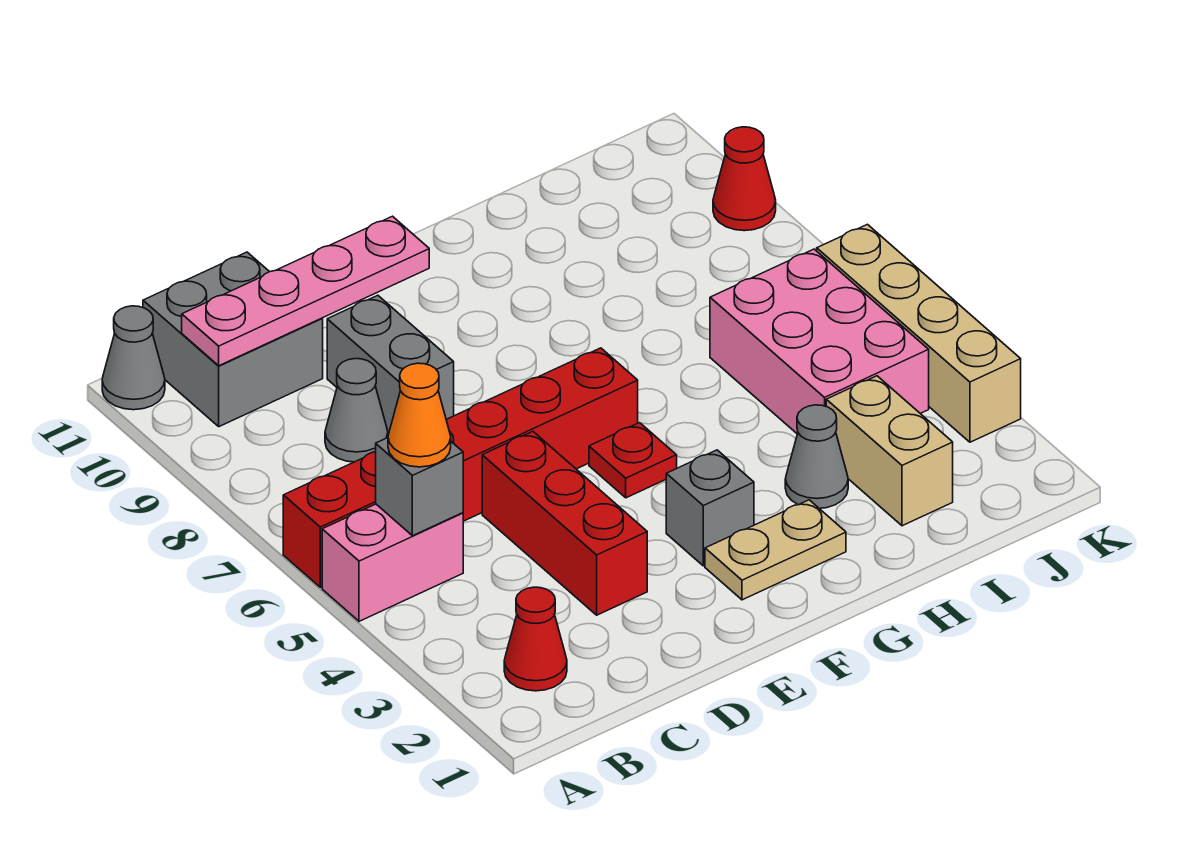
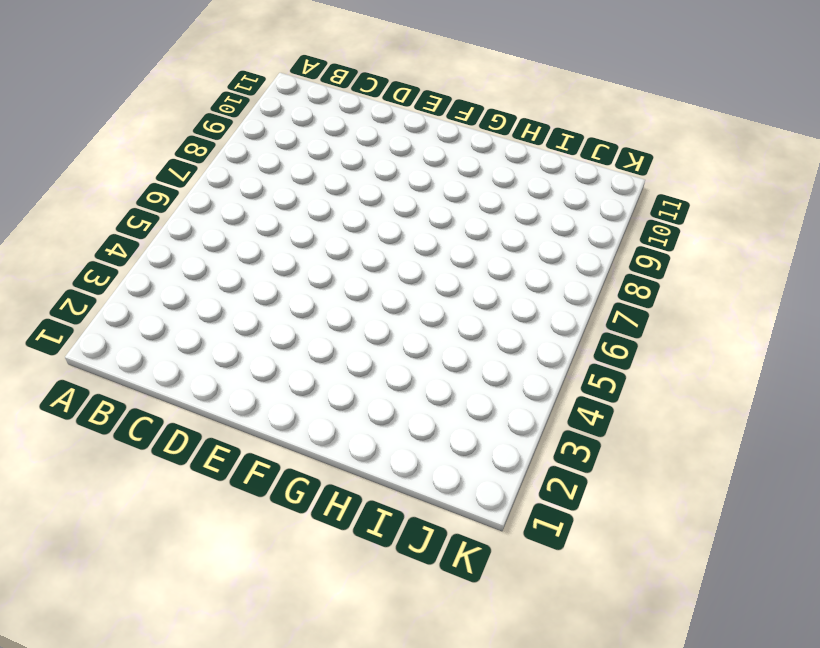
none -> pink 1x2 brick [322,504,463,621]
none -> red 1x6 brick [283,348,638,587]
none -> grey 1x1 cone [102,306,165,410]

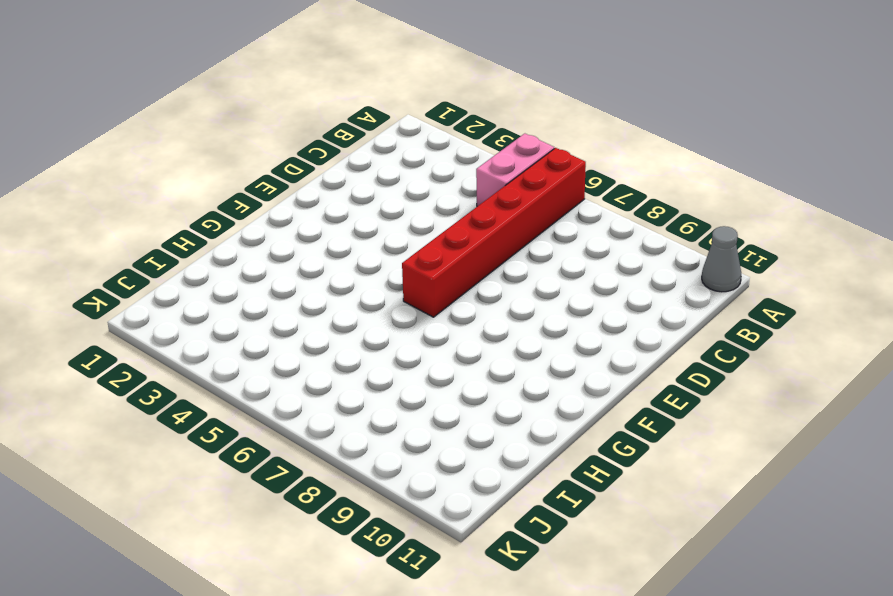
none -> red 1x1 cone [504,587,567,691]
none -> grey 2x2 brick [143,252,323,427]
none -> grey 1x1 cone [325,359,388,462]

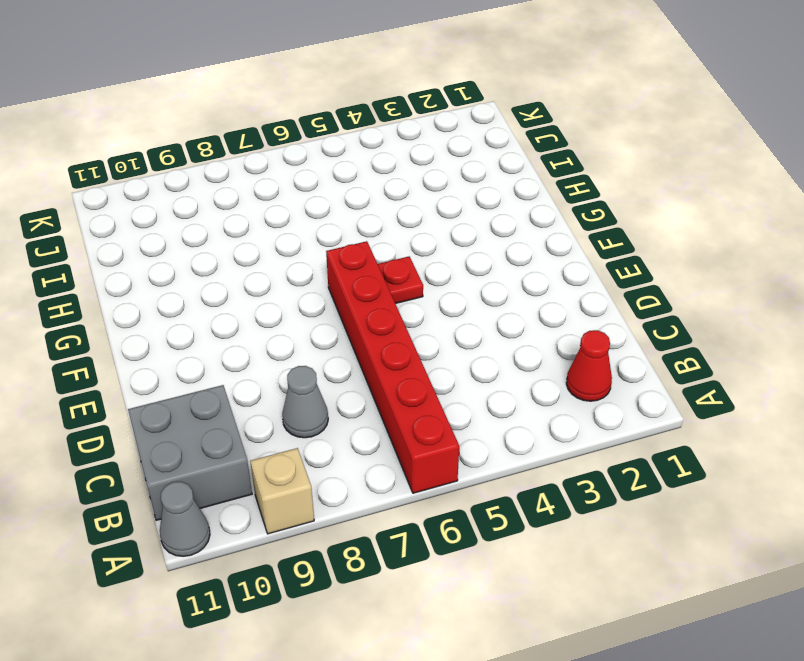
tan 1x1 brick [250,448,314,534] -> none
none -> pink 1x2 brick [322,504,463,621]
none -> red 1x3 brick [482,431,647,615]
none -> grey 1x2 brick [327,295,454,433]

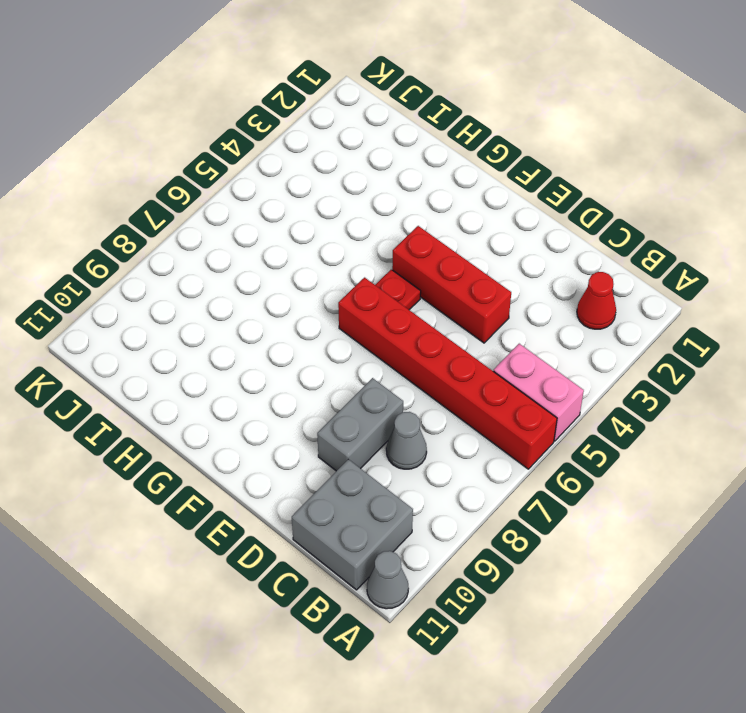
red 1x3 brick [392,226,511,343] -> red 1x3 brick turned to [482,431,647,615]
none -> tan 1x2 plate [705,500,846,600]
none -> grey 1x1 brick [666,450,754,566]
none -> grey 1x1 cone [785,405,848,508]

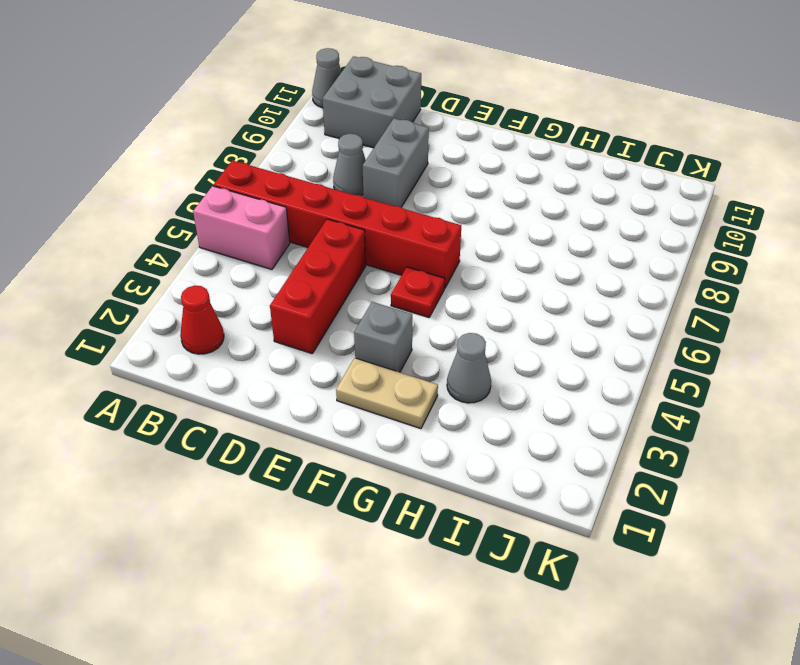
none -> tan 1x2 brick [826,376,953,526]
none -> pink 2x3 brick [710,249,929,434]
none -> tan 1x4 brick [817,224,1021,442]

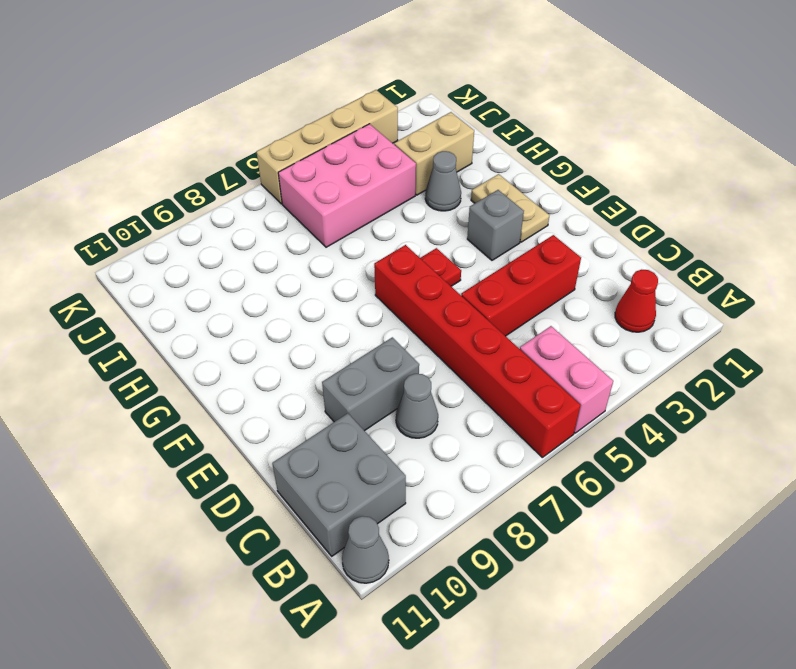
none -> red 1x1 cone [713,127,776,231]
none -> grey 1x1 brick [376,438,463,536]
none -> pink 1x4 plate [182,216,429,366]

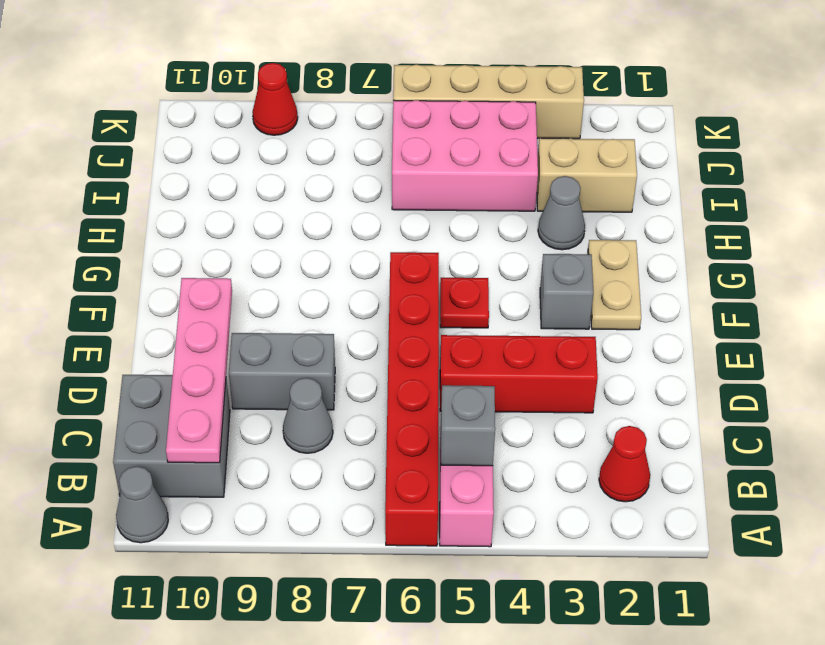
none -> orange 1x1 cone [388,363,451,467]

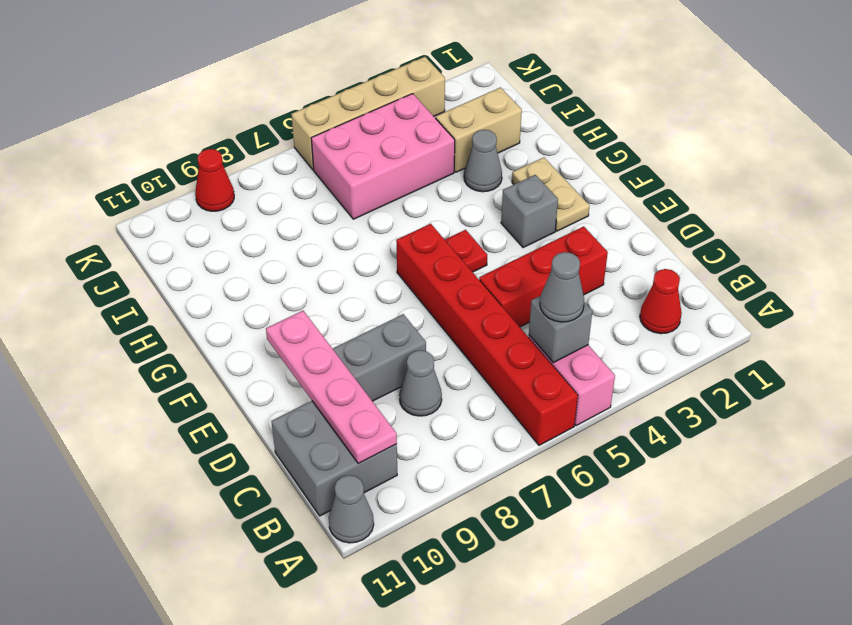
grey 1x1 cone [540,252,584,322] -> orange 1x1 cone [388,363,451,467]

